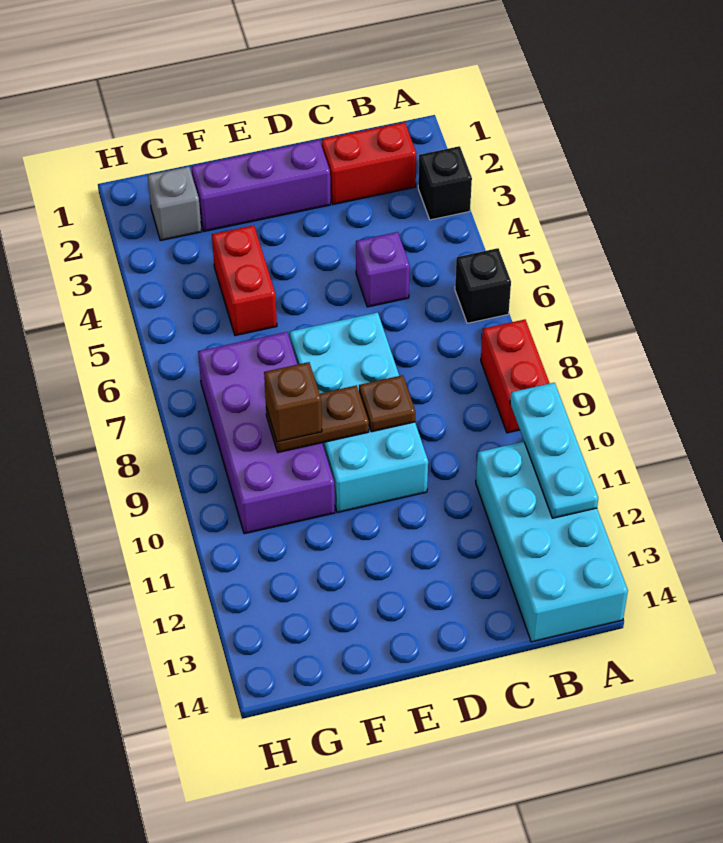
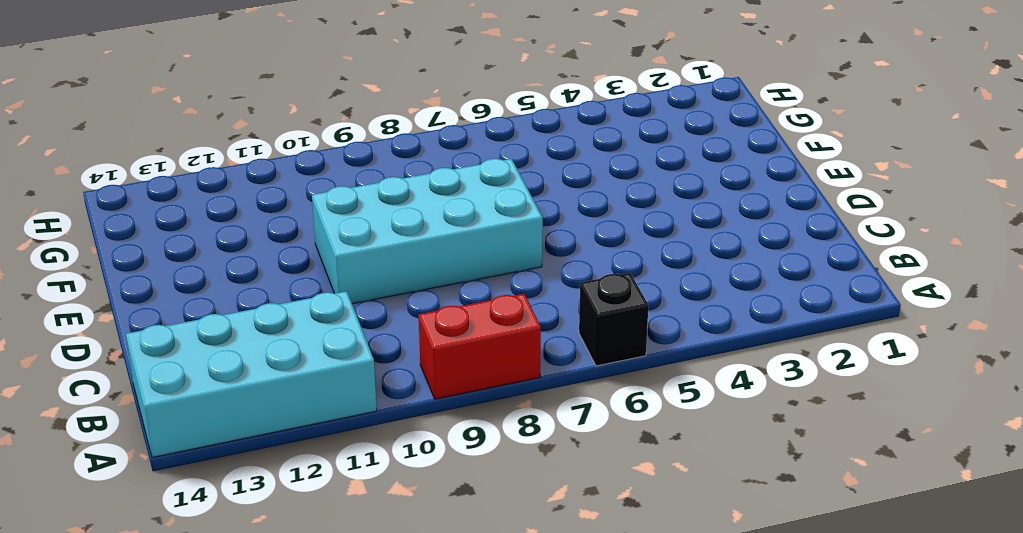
none -> black 1x1 brick [418,146,472,220]
none -> red 1x2 brick [321,122,416,204]
none -> purple 1x1 brick [356,232,410,307]

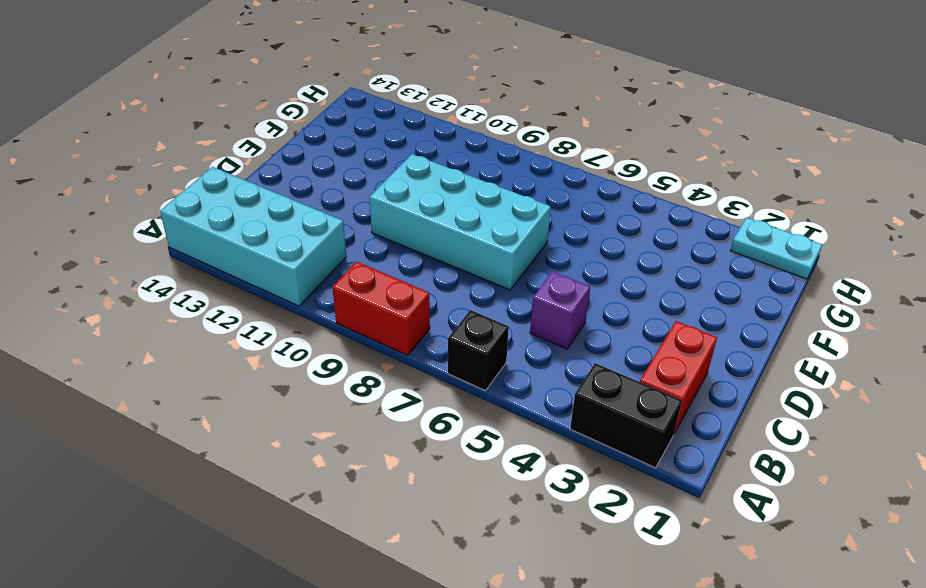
black 1x2 brick [570,363,682,468] -> black 1x1 brick [418,146,472,220]
cyan 1x2 plate [730,217,822,279] -> none
none -> purple 1x3 brick [191,140,331,231]
none -> red 1x2 brick [212,225,277,336]
none -> purple 2x4 brick [198,332,335,534]

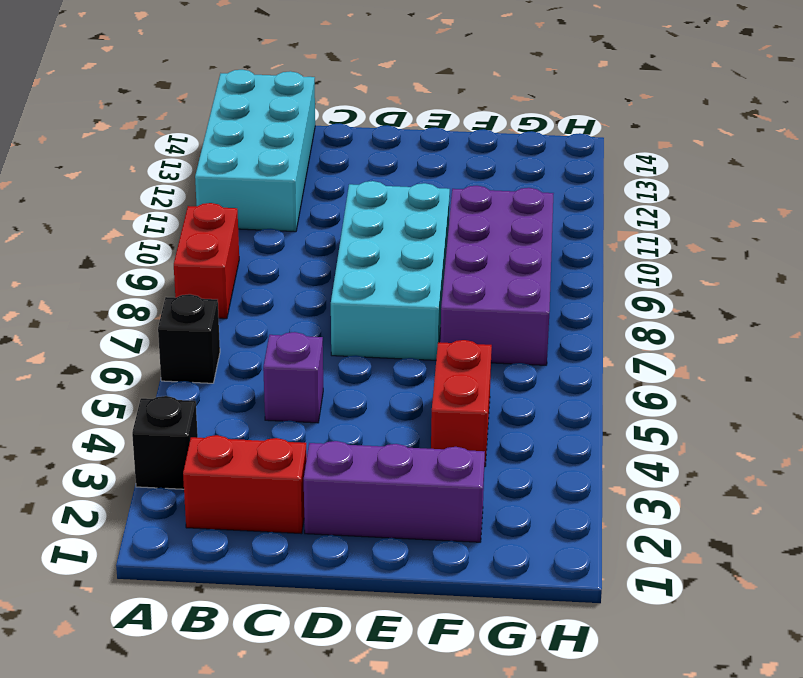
none -> grey 1x1 brick [148,167,202,241]
none -> cyan 1x3 plate [510,383,598,518]
none -> brown 1x1 plate [359,375,415,432]

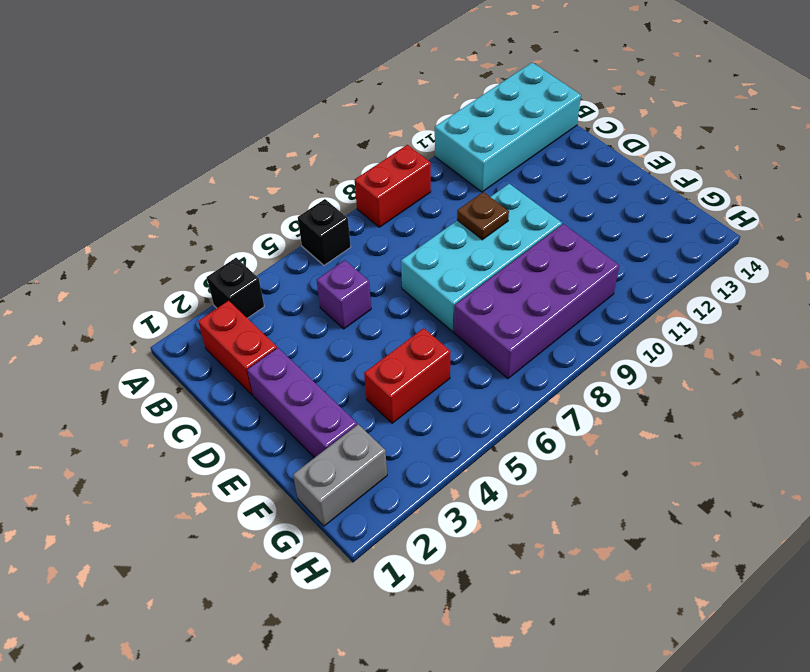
grey 1x2 brick [293,424,387,526] -> grey 1x1 brick [148,167,202,241]
none -> cyan 1x3 plate [510,383,598,518]
none -> brown 1x2 plate [266,385,369,452]
none -> brown 1x1 brick [264,362,322,442]

